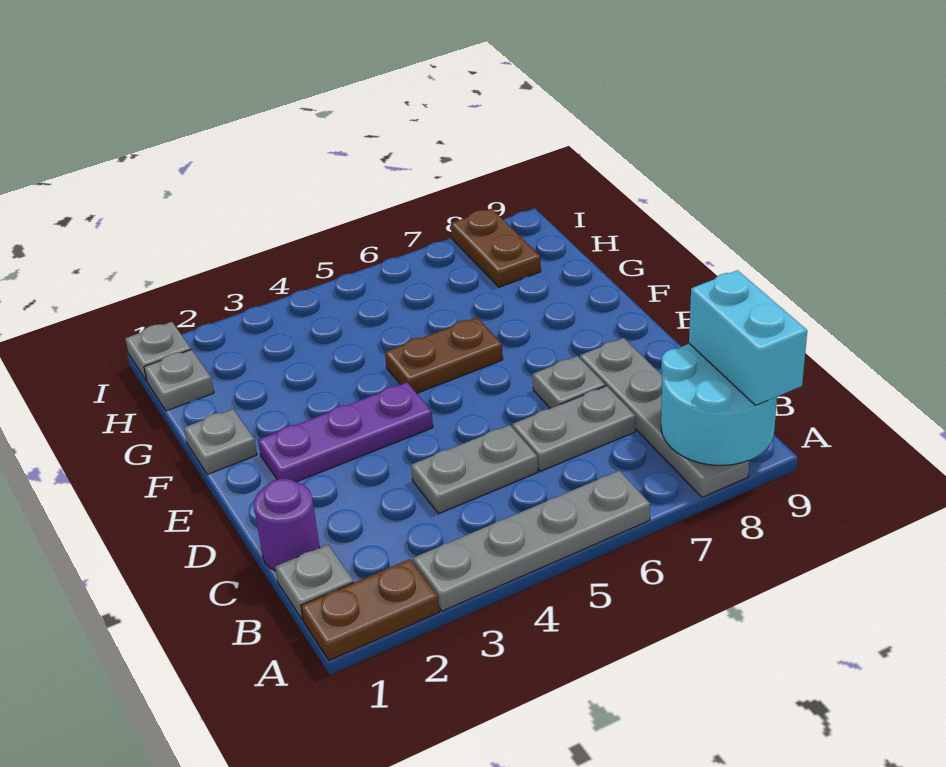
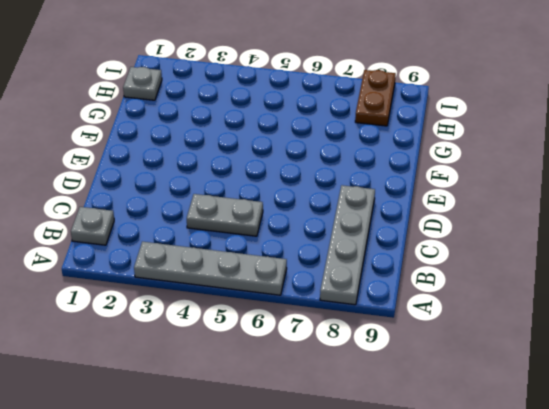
none -> brown 1x2 plate [301,559,439,661]
none -> purple 1x1 round brick [254,479,320,571]
none -> grey 1x2 plate [512,386,636,471]

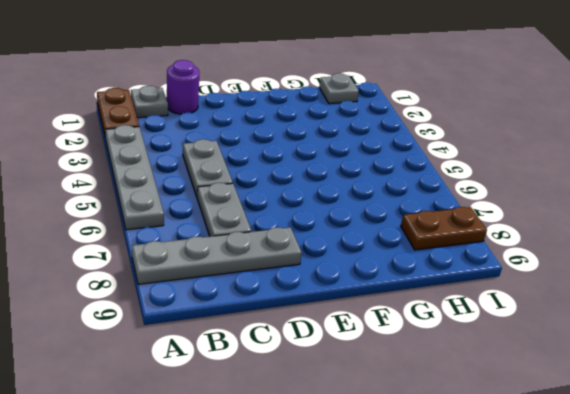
none -> grey 1x1 plate [533,356,605,408]
none -> purple 1x3 plate [258,382,433,482]
none -> grey 1x1 plate [184,409,257,474]

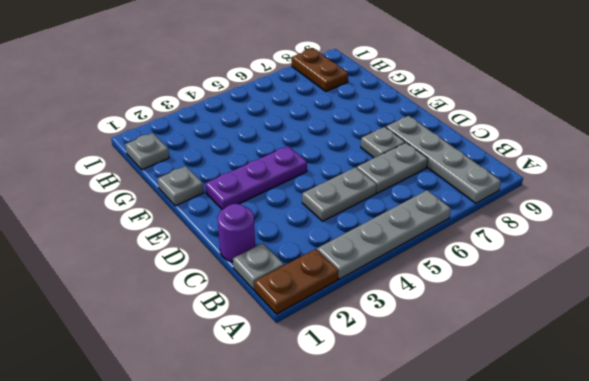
none -> brown 1x2 plate [385,317,503,393]
none -> grey 1x1 plate [125,322,191,381]
none -> cyan 2x2 round brick [661,344,777,465]

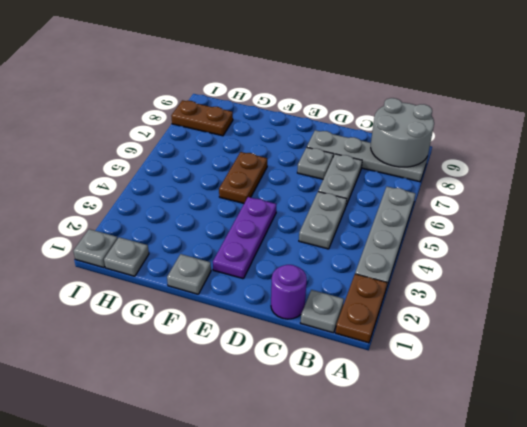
grey 2x2 round brick [371,98,434,167] -> cyan 2x2 round brick [661,344,777,465]
none -> cyan 1x2 brick [689,270,807,405]

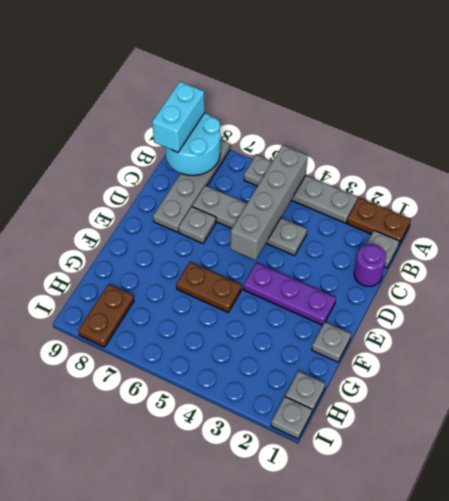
grey 1x4 brick [230,145,308,260] -> none

